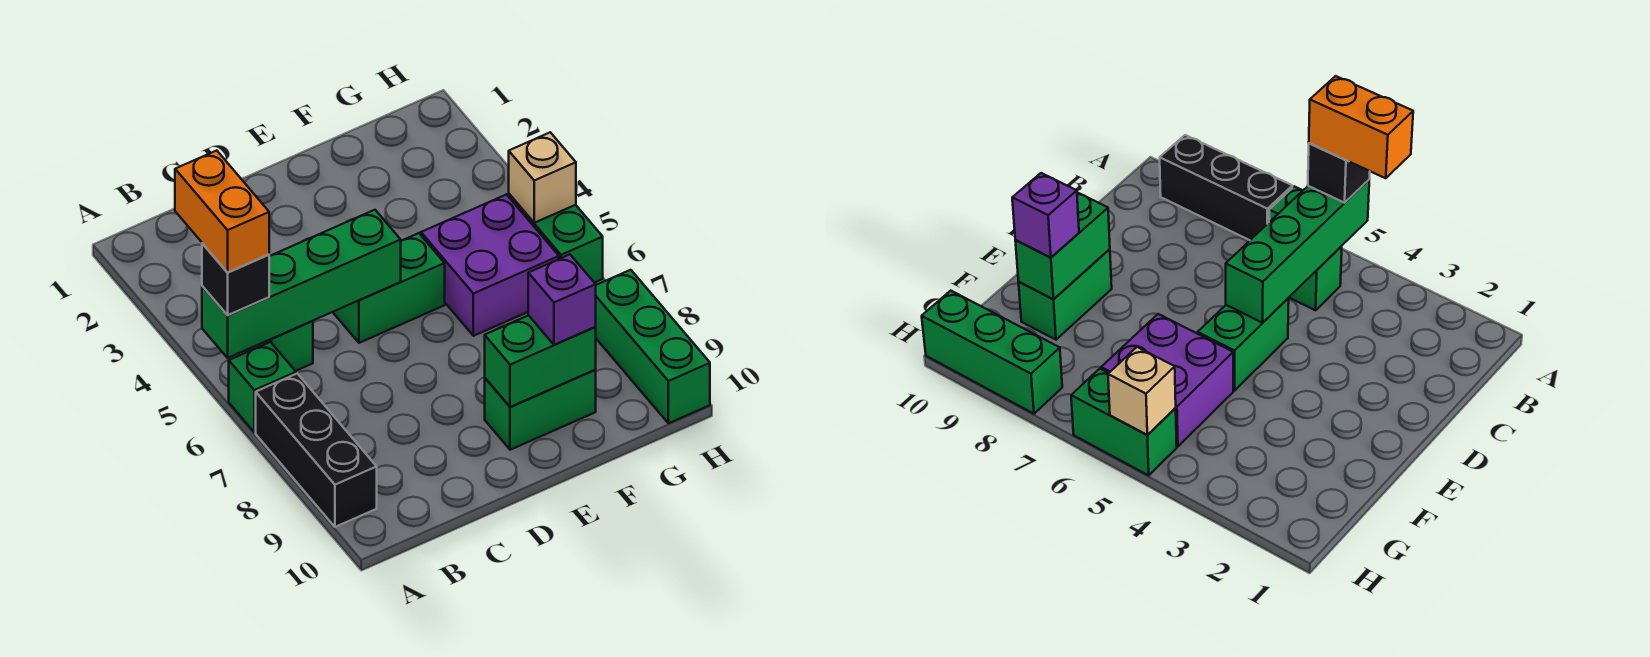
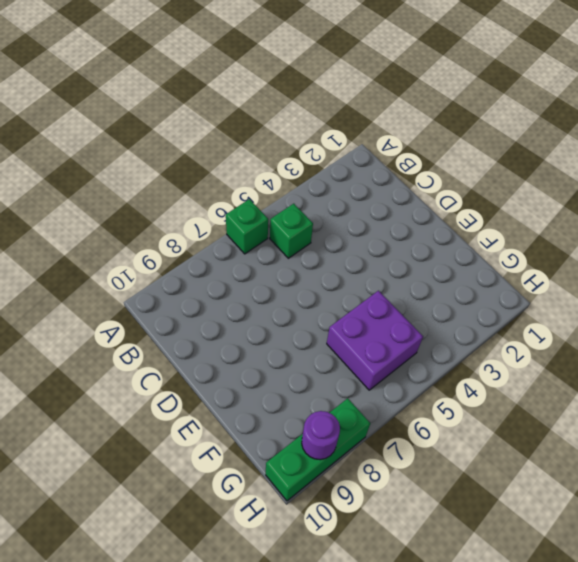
purple 1x1 round brick [302,411,340,460] -> none
none -> black 1x3 brick [256,374,377,527]
none -> green 1x2 brick [333,233,445,343]
none -> green 1x2 brick [485,370,596,450]

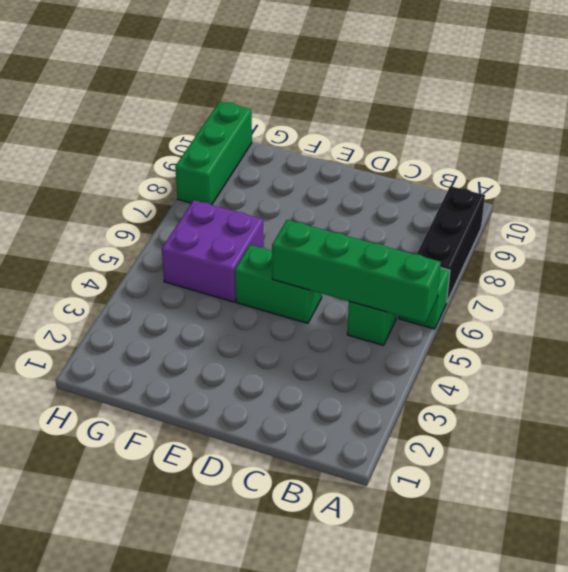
none -> green 1x2 brick [485,370,596,450]
none -> green 1x2 brick [509,194,603,283]
none -> green 1x2 brick [485,315,596,407]

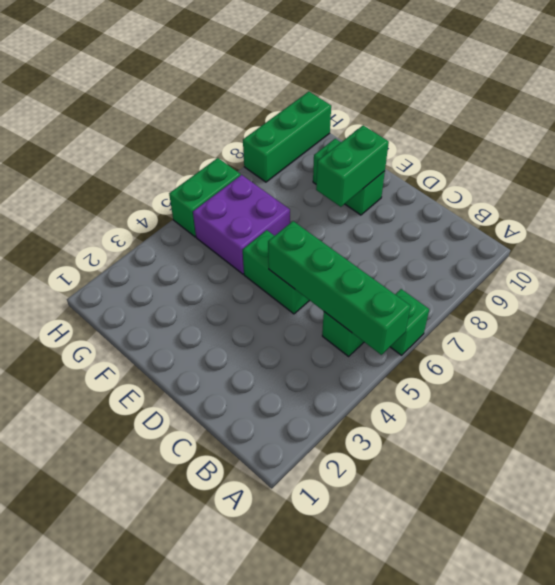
green 1x2 brick [316,125,389,207] -> green 1x2 brick turned to [485,315,596,407]
none -> black 1x3 brick [256,374,377,527]
none -> tan 1x1 brick [509,132,576,223]
none -> black 1x1 brick [202,243,269,315]

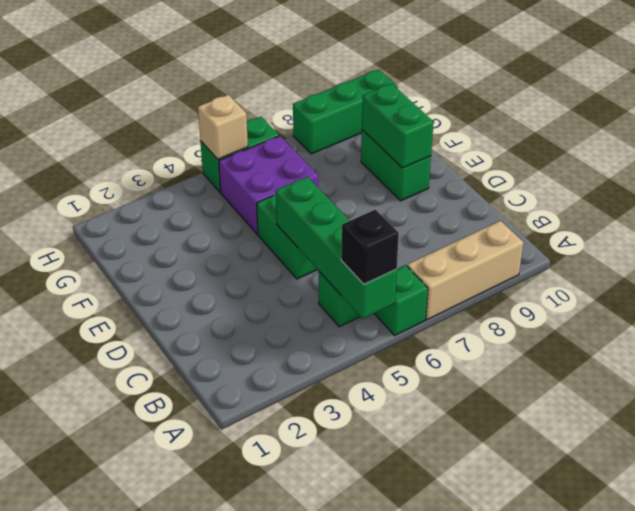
tan 1x3 brick [407,221,524,320] -> black 1x3 brick [256,374,377,527]
none -> purple 1x1 brick [528,255,596,345]
none -> orange 1x2 brick [175,150,269,273]

